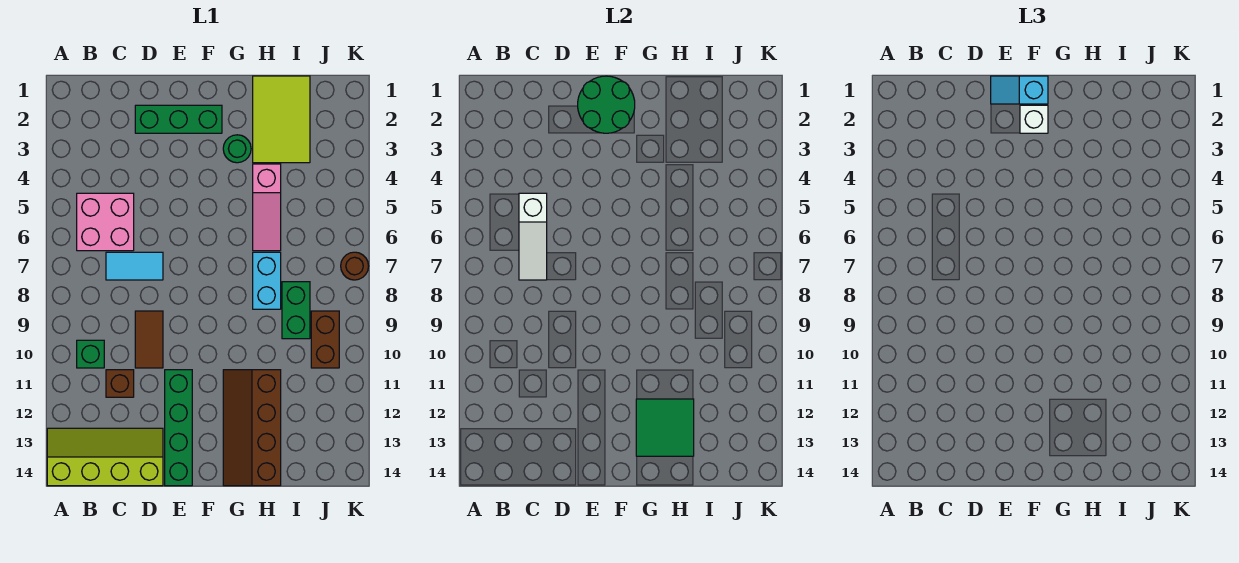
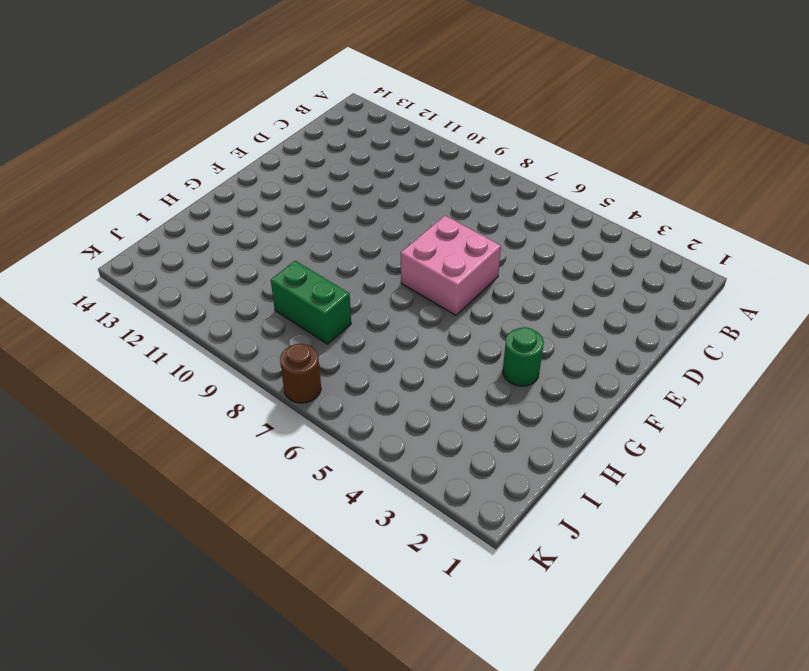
pink 2x2 brick [401,216,501,315] -> pink 2x2 brick moved to [77,193,134,251]
none -> lime 2x4 slope [47,428,163,486]
none -> green 1x1 brick [77,340,104,368]
none -> cyan 1x2 tile [106,252,163,280]

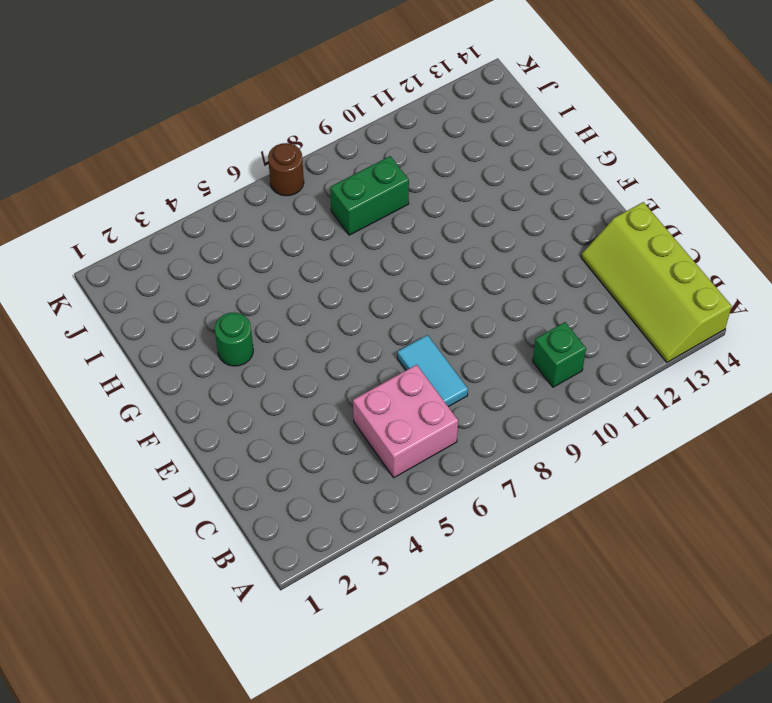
none -> brown 1x1 brick [106,370,134,397]
none -> green 1x3 brick [135,105,222,133]
none -> brown 1x2 tile [135,311,163,368]

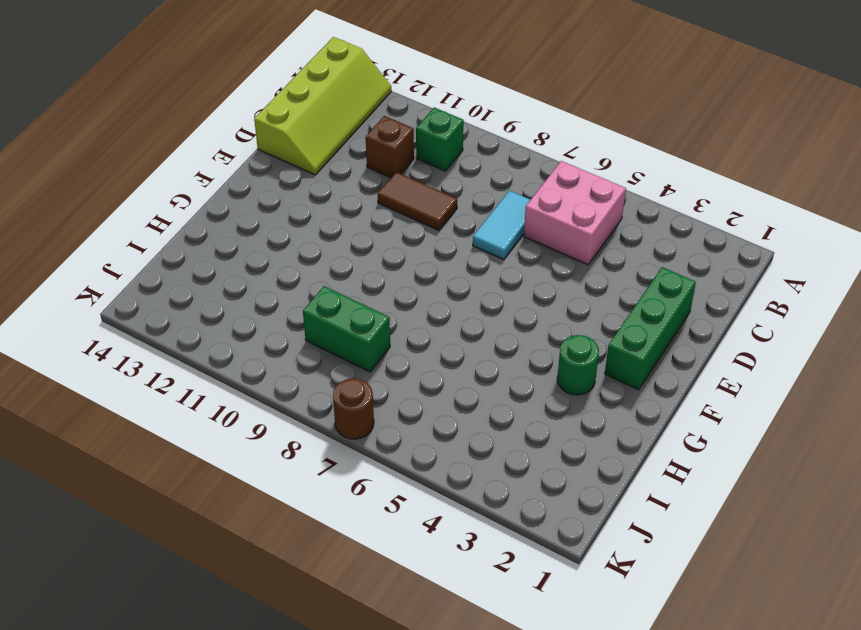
none -> green 1x4 brick [165,370,192,486]
none -> brown 2x4 slope [223,370,281,486]
none -> lime 2x3 tile [253,76,310,163]

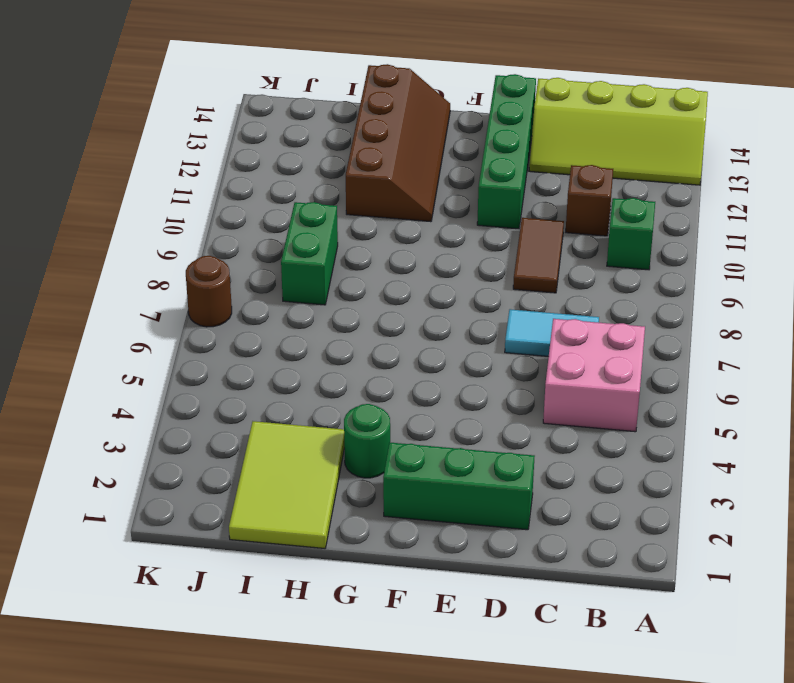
none -> pink 1x3 slope [253,164,281,251]
none -> cyan 1x2 brick [253,252,281,309]
none -> brown 1x2 brick [311,311,339,368]

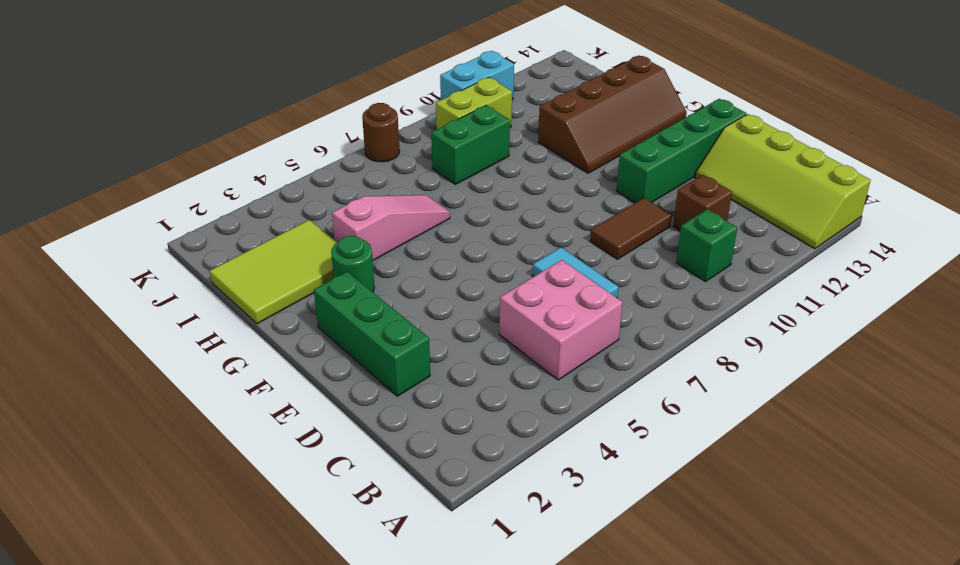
lime 1x2 brick [436,77,512,129] -> brown 1x2 brick [311,311,339,368]
cyan 1x2 brick [440,51,514,100] -> cyan 1x2 brick moved to [253,252,281,309]
none -> white 1x3 slope [519,193,547,280]
none -> green 2x2 round brick [578,76,635,133]
none -> green 2x2 tile [636,399,694,456]

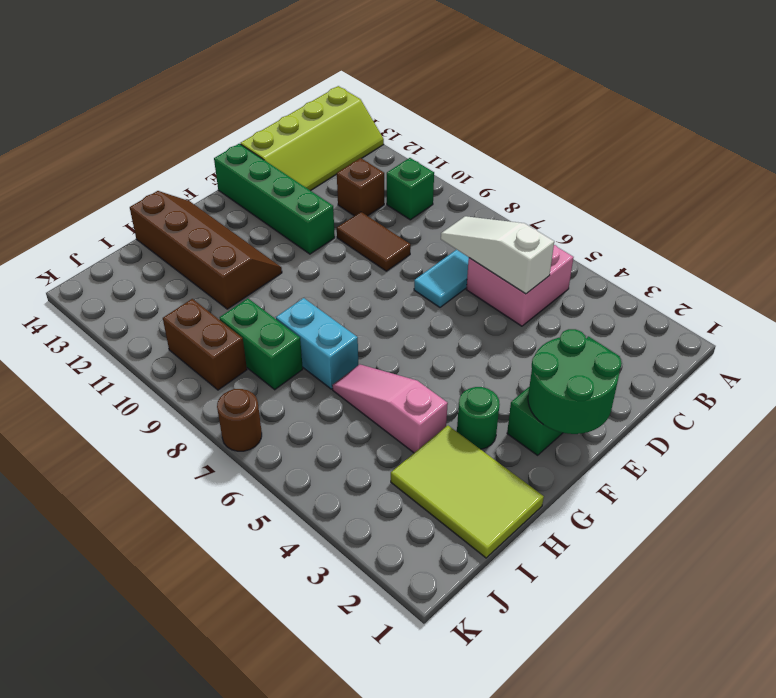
none -> green 2x2 tile [636,399,694,456]
none -> cyan 1x2 slope [991,76,1048,104]
none -> white 1x1 brick [1020,105,1048,133]

